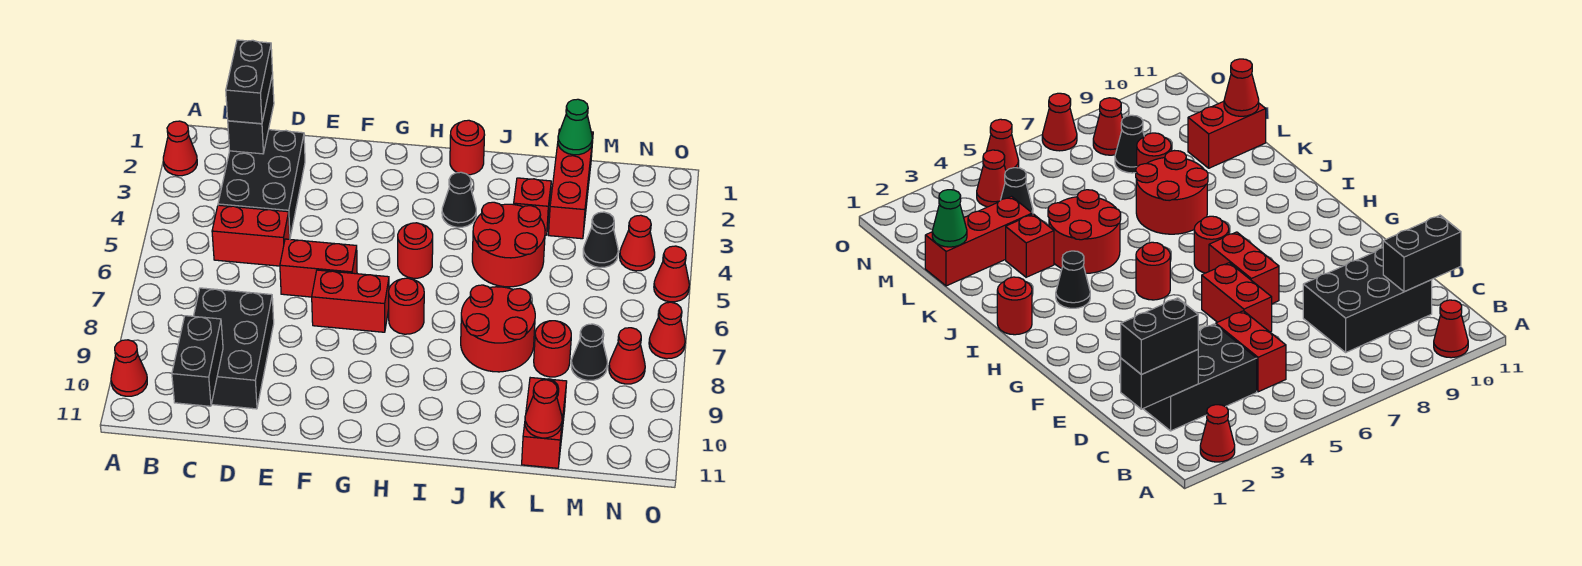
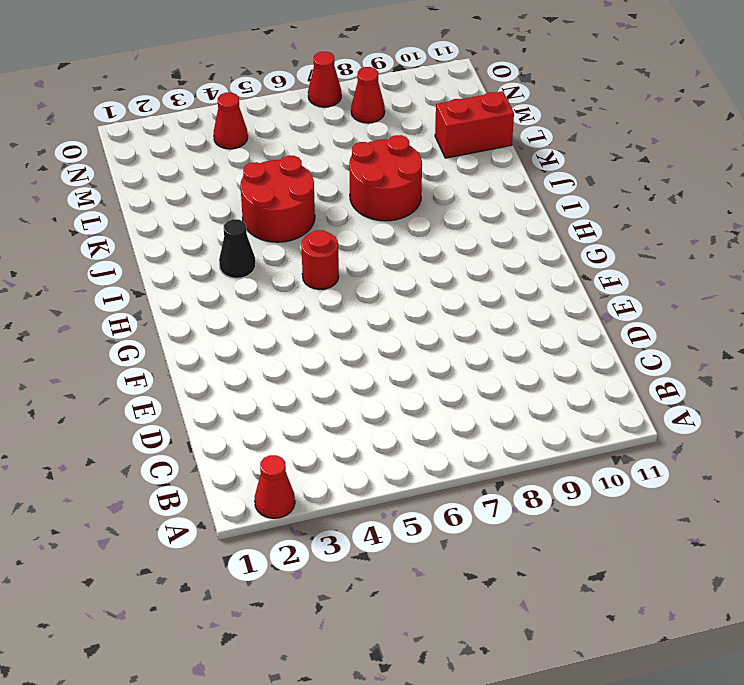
none -> red 1x1 cone [111,340,147,396]
none -> black 2x3 brick [218,130,305,237]
none -> red 1x2 brick [212,205,290,266]

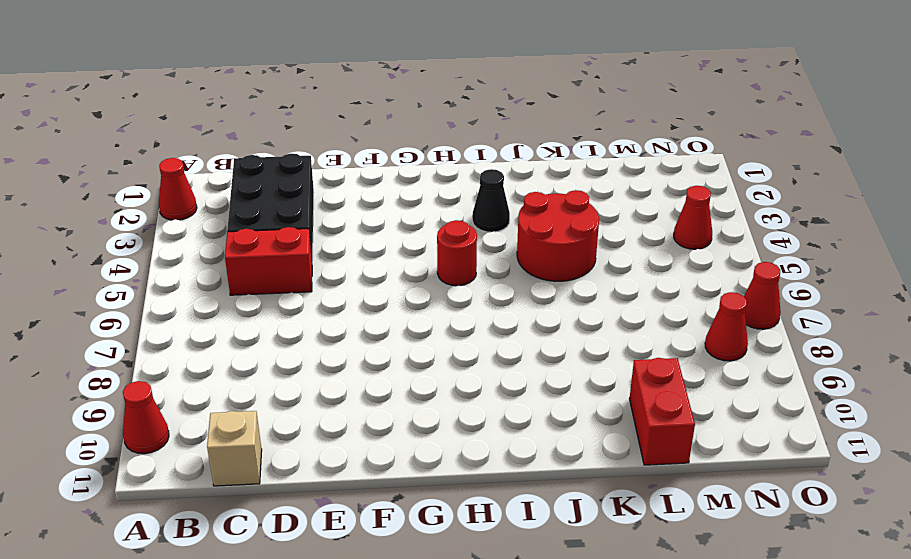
tan 1x1 brick [207,411,262,486] -> none
none -> black 2x3 brick [194,288,274,409]
none -> red 1x2 brick [280,239,357,297]
none -> red 1x2 brick [312,270,389,332]

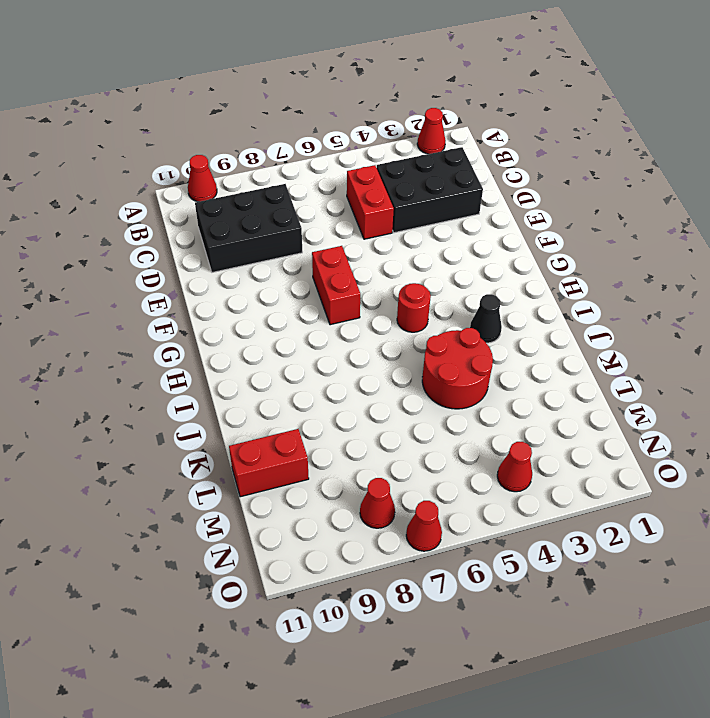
none -> red 1x2 brick [280,239,357,297]
none -> red 1x1 round brick [389,278,424,334]
none -> red 1x1 round brick [450,120,485,175]

